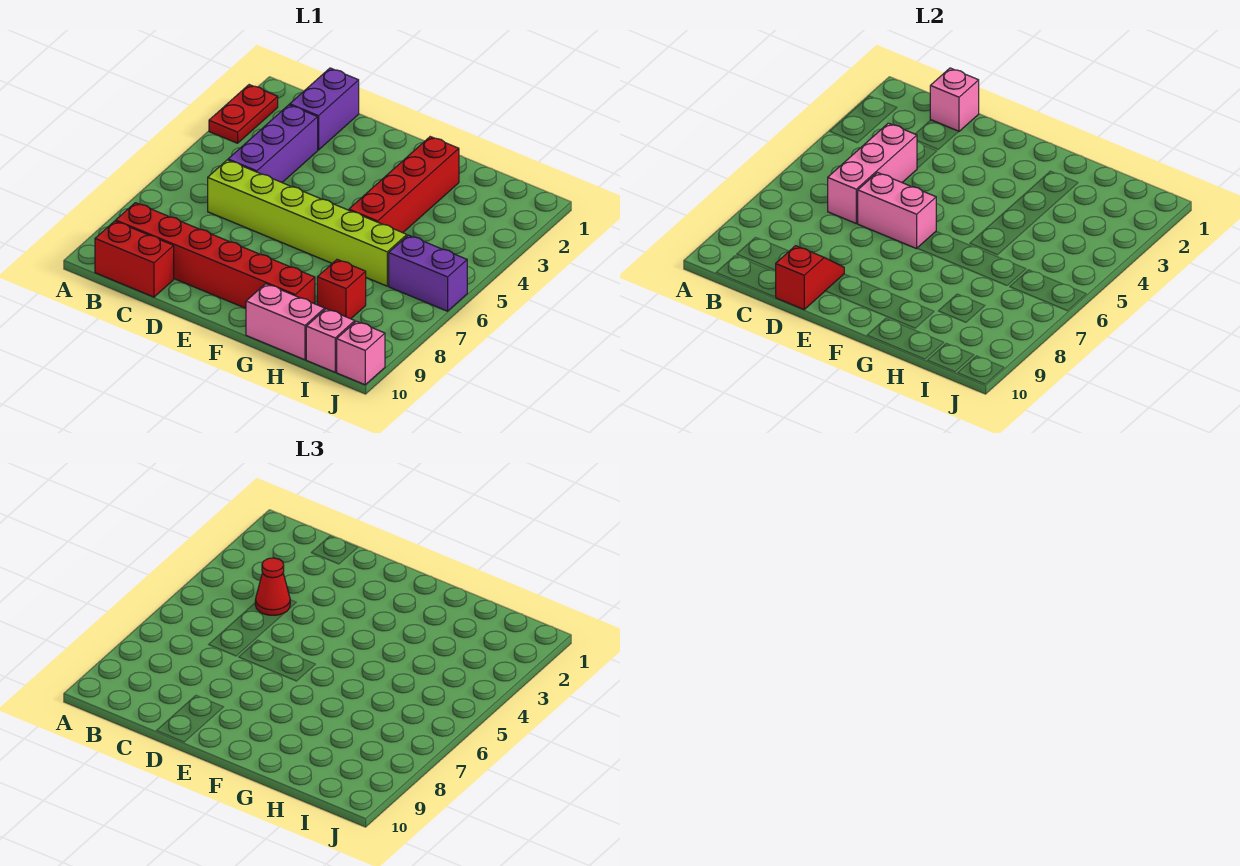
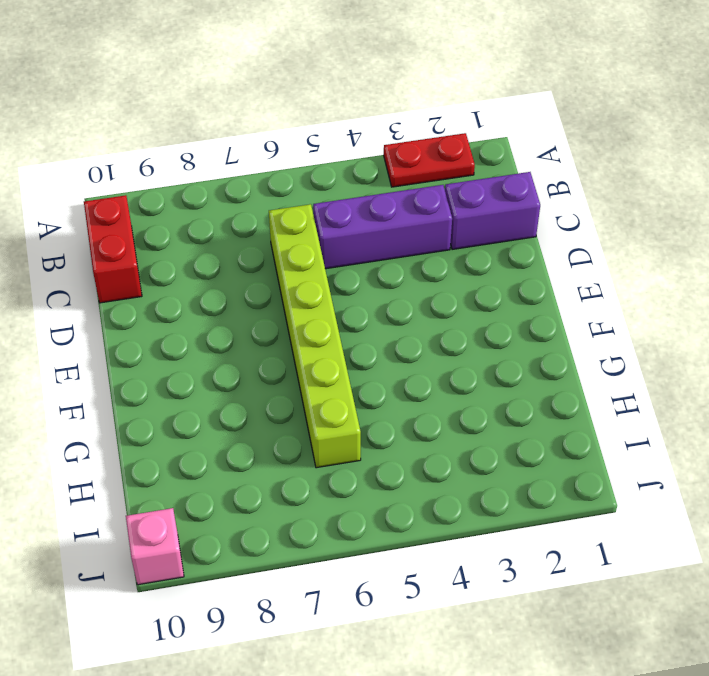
none -> red 1x6 brick [116,203,315,308]
none -> red 1x4 brick [349,137,459,233]
none -> pink 1x2 brick [246,284,325,360]

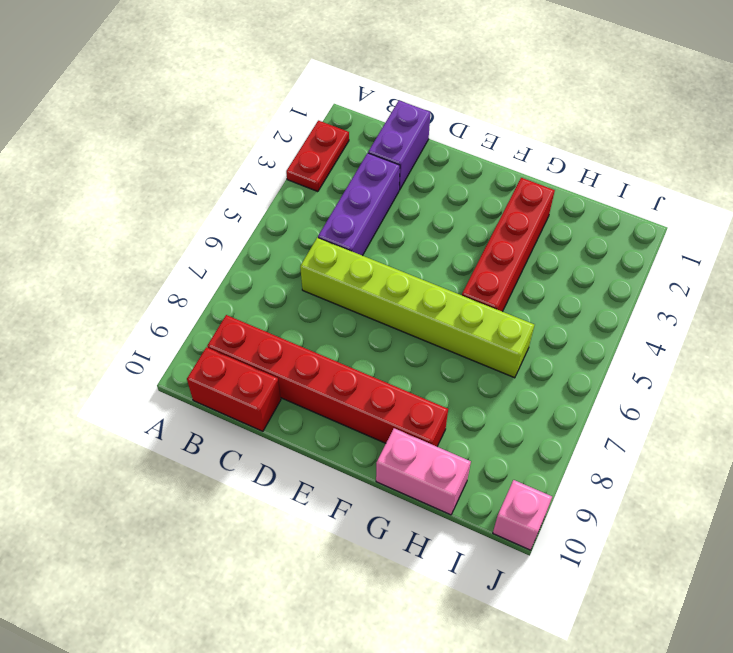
none -> red 1x1 brick [317,260,366,319]
none -> purple 1x2 brick [389,235,467,311]
none -> pink 1x1 brick [306,309,355,372]

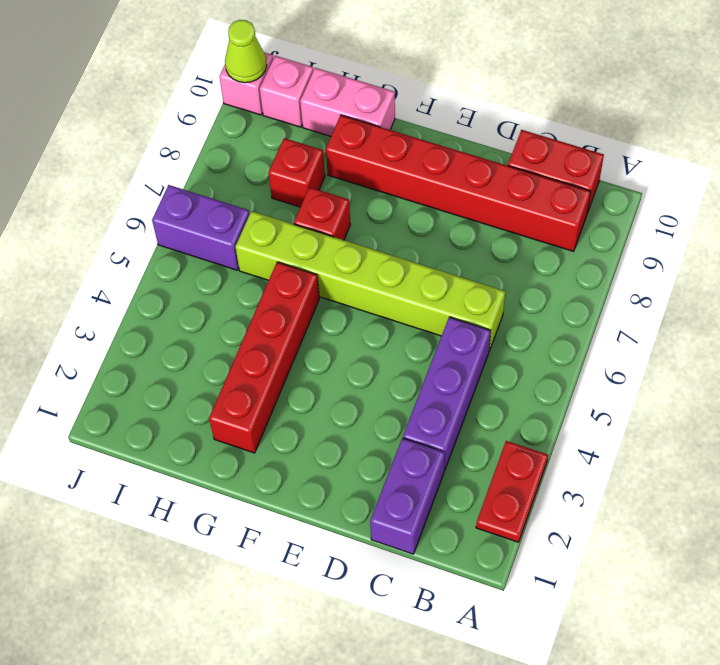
red 1x1 brick [294,187,350,240] -> none
lime 1x1 cone [225,20,267,83] -> none
none -> pink 1x1 brick [930,68,979,132]
none -> pink 1x3 brick [828,123,917,223]
none -> pink 1x2 brick [857,173,936,249]

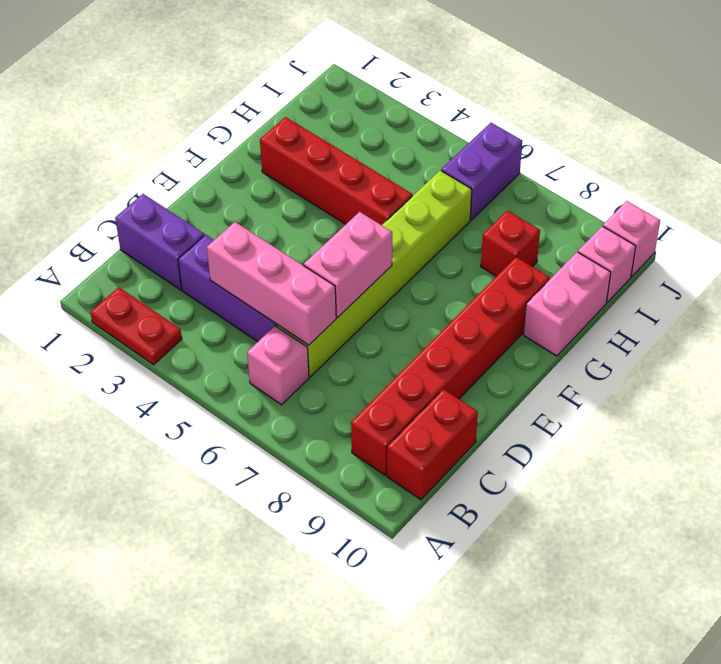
pink 1x1 brick [247,326,309,405] -> pink 1x1 brick moved to [930,68,979,132]
none -> red 1x2 slope [775,246,844,310]
none -> red 1x1 cone [255,558,290,615]

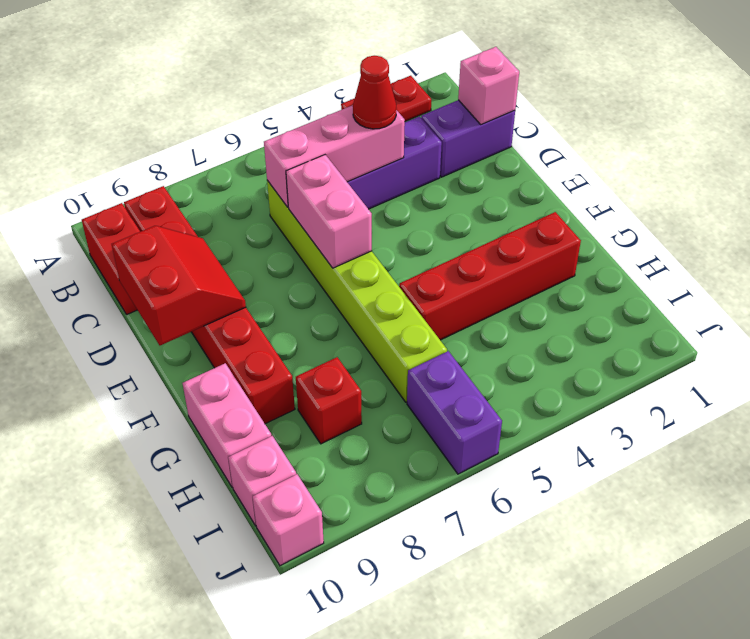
red 2x2 slope [112,226,246,345] -> red 1x2 slope [775,246,844,310]

